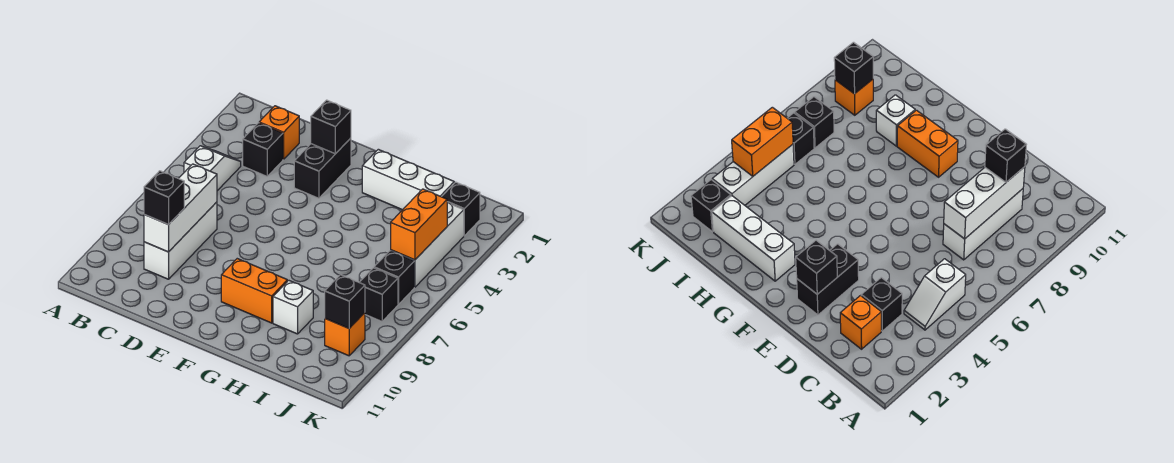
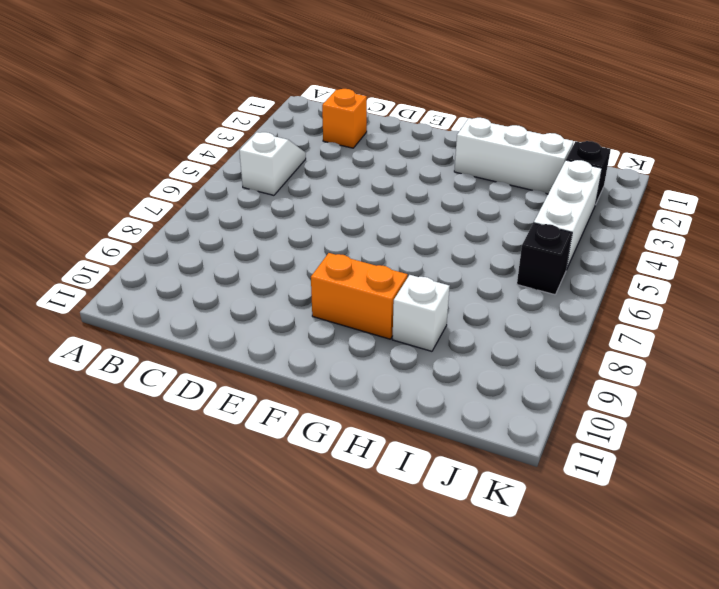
none -> black 1x1 brick [243,123,283,176]
none -> white 1x3 brick [144,202,217,279]
none -> black 1x2 brick [294,138,351,198]

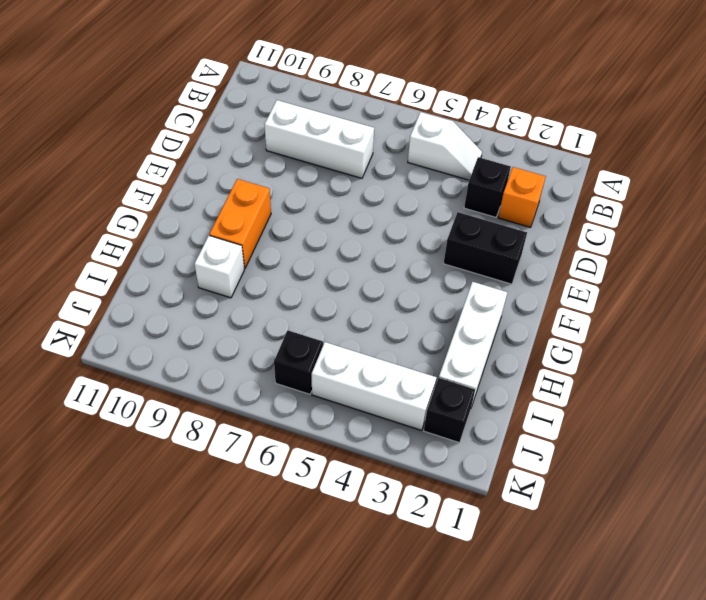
none -> black 1x1 brick [359,268,398,321]
none -> orange 1x1 brick [325,313,365,356]
none -> white 1x3 brick [144,164,217,252]

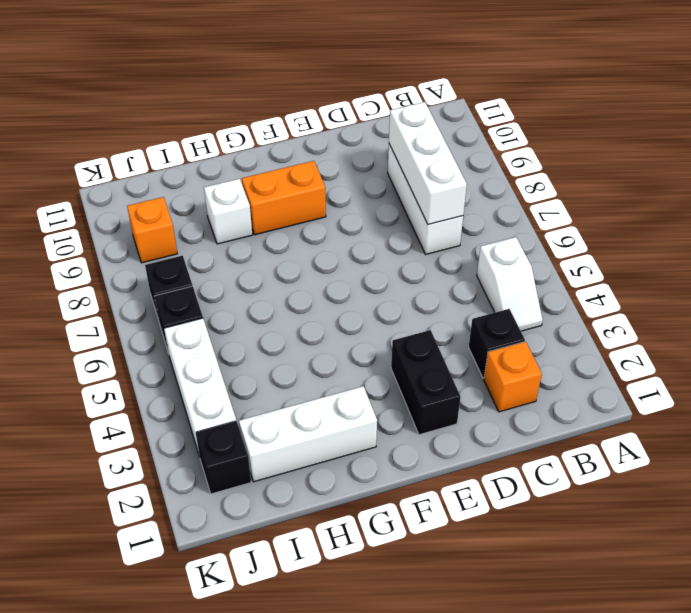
none -> black 1x1 brick [311,100,351,154]
none -> orange 1x2 brick [391,189,447,260]
none -> black 1x1 brick [325,275,365,328]

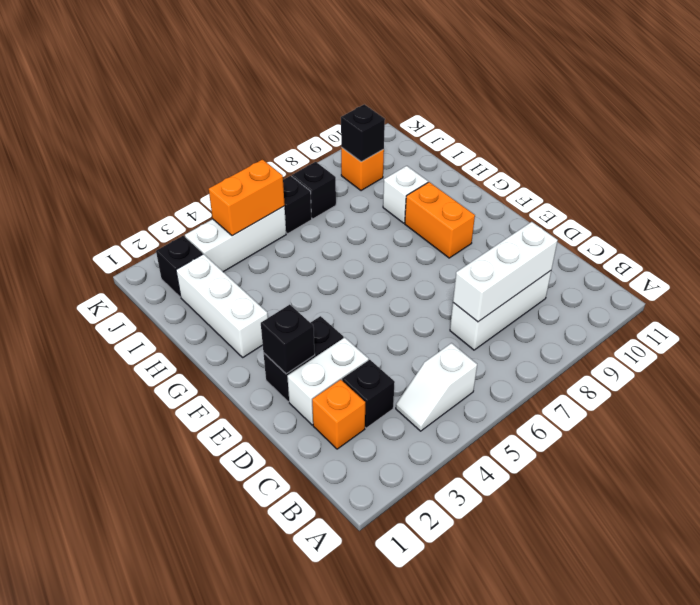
white 1x2 brick [287,338,369,425] -> none
none -> black 1x1 brick [144,171,184,225]

